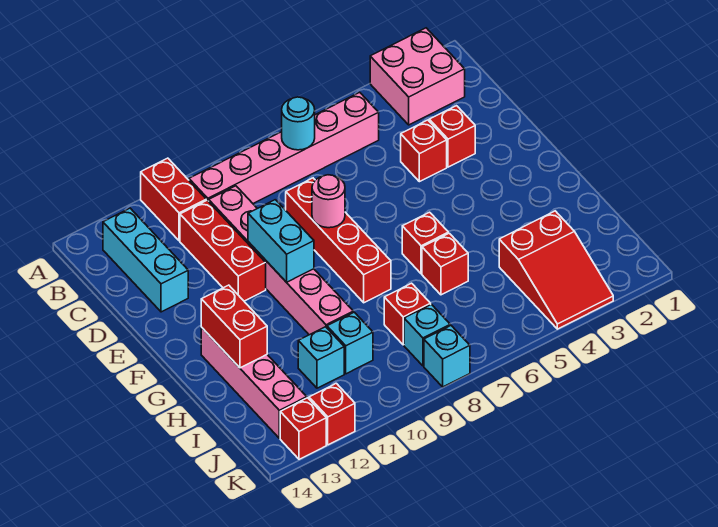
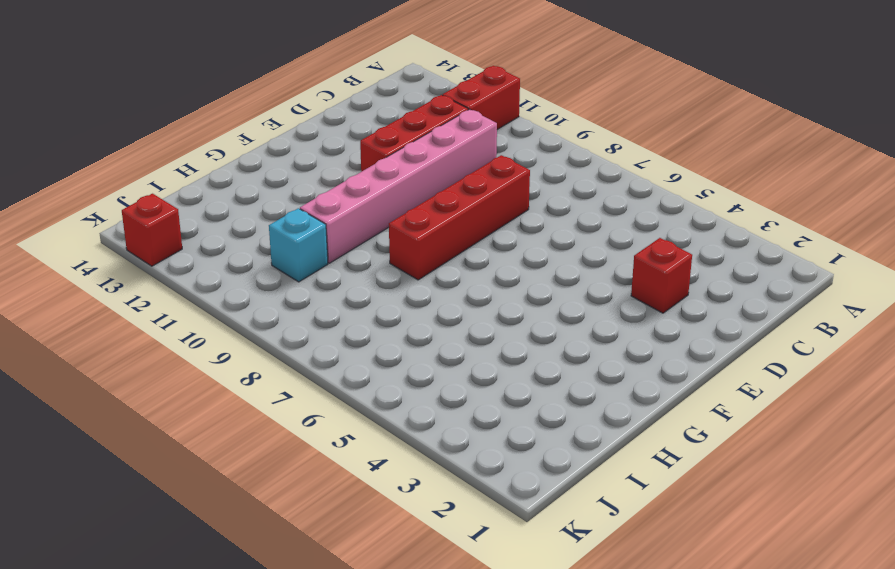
none -> pink 2x2 brick [370,28,465,125]
none -> pink 1x6 brick [189,92,379,203]
none -> cyan 1x3 brick [103,208,188,312]

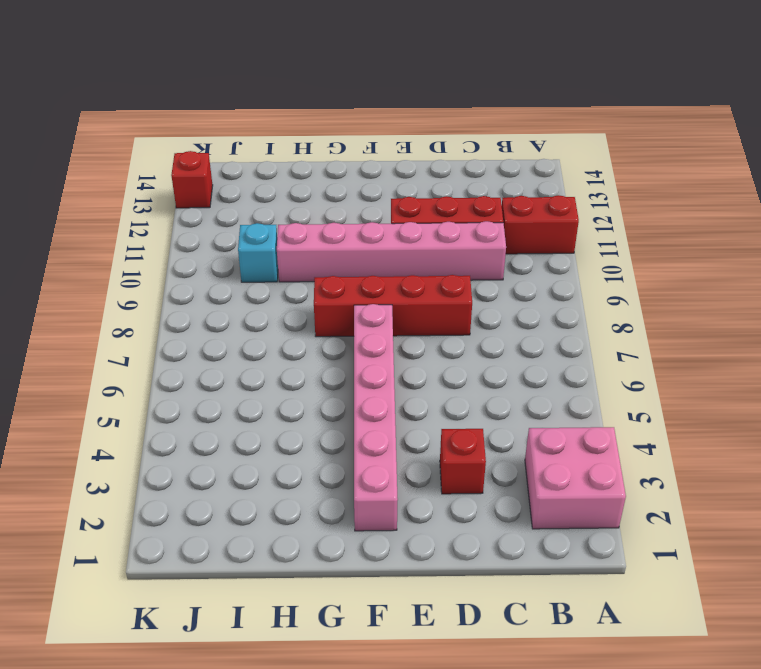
pink 1x6 brick [354,304,398,531] -> pink 1x6 brick moved to [189,92,379,203]
none -> cyan 1x3 brick [103,208,188,312]
none -> red 1x1 brick [401,120,447,182]
none -> red 1x1 brick [402,212,448,274]

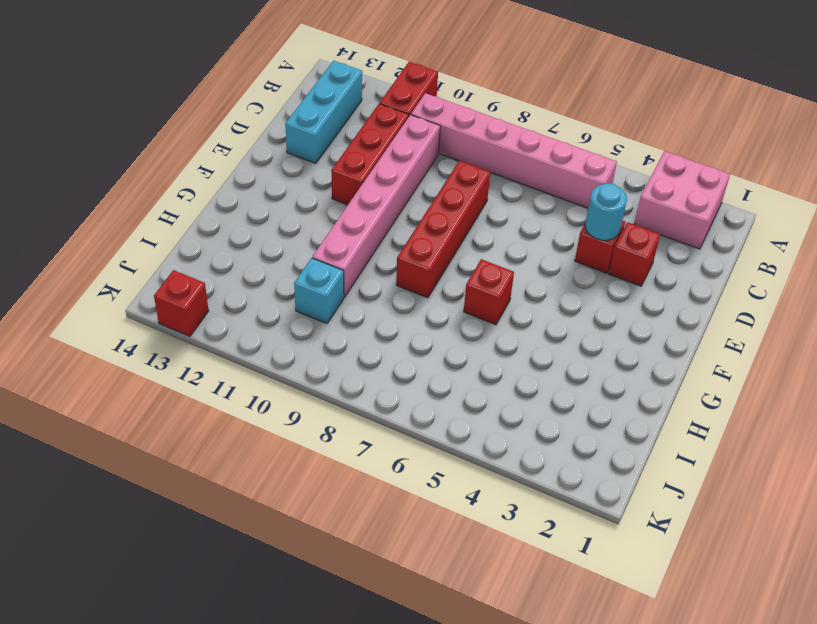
cyan 1x1 round brick [585,183,627,240] -> cyan 1x1 round brick moved to [282,97,315,150]
none -> pink 1x4 brick [201,328,307,438]
none -> red 1x1 brick [422,233,468,295]
none -> red 2x3 slope [499,211,613,329]

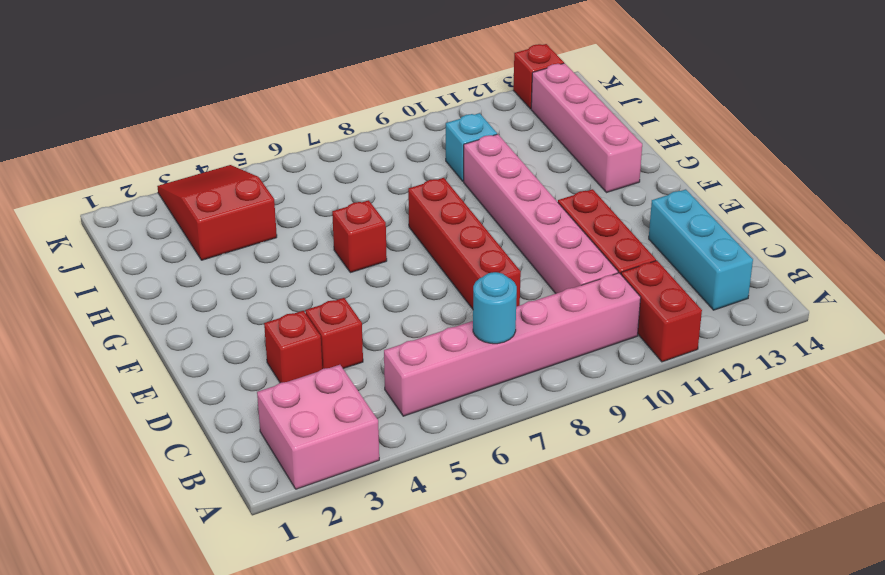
none -> red 1x1 brick [422,233,468,295]
none -> red 1x1 brick [384,283,431,345]
none -> cyan 1x1 brick [298,327,344,388]

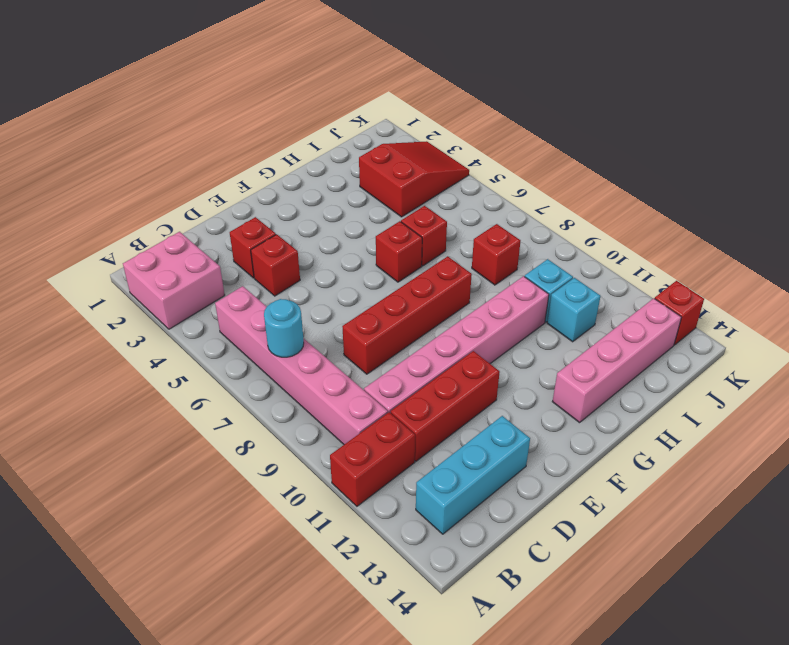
none -> cyan 1x1 brick [404,304,450,366]
none -> cyan 1x1 brick [424,325,470,387]
none -> red 1x1 brick [309,383,355,445]

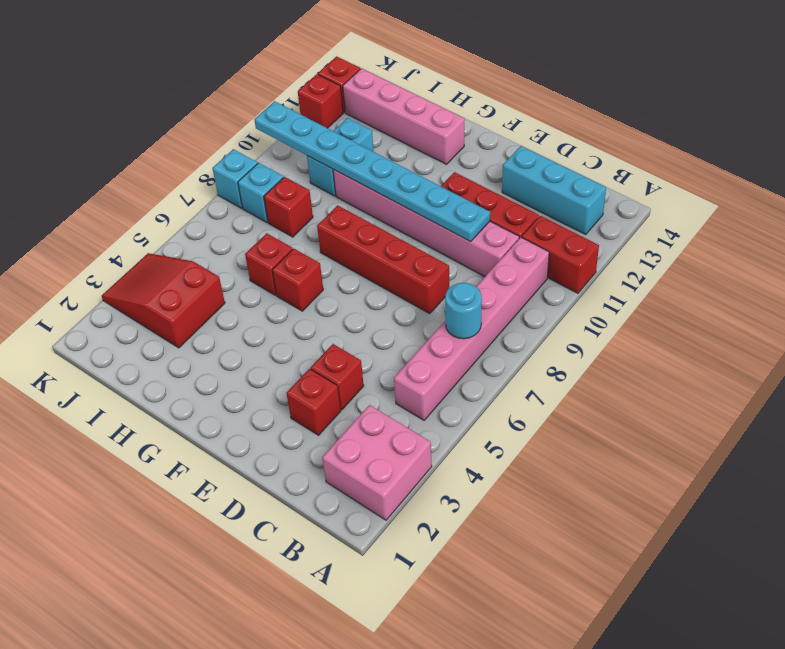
cyan 1x8 plate [254,101,490,242] -> cyan 1x2 brick [248,200,314,282]
none -> pink 1x1 round brick [312,175,345,228]
none -> red 1x2 brick [201,285,267,368]

